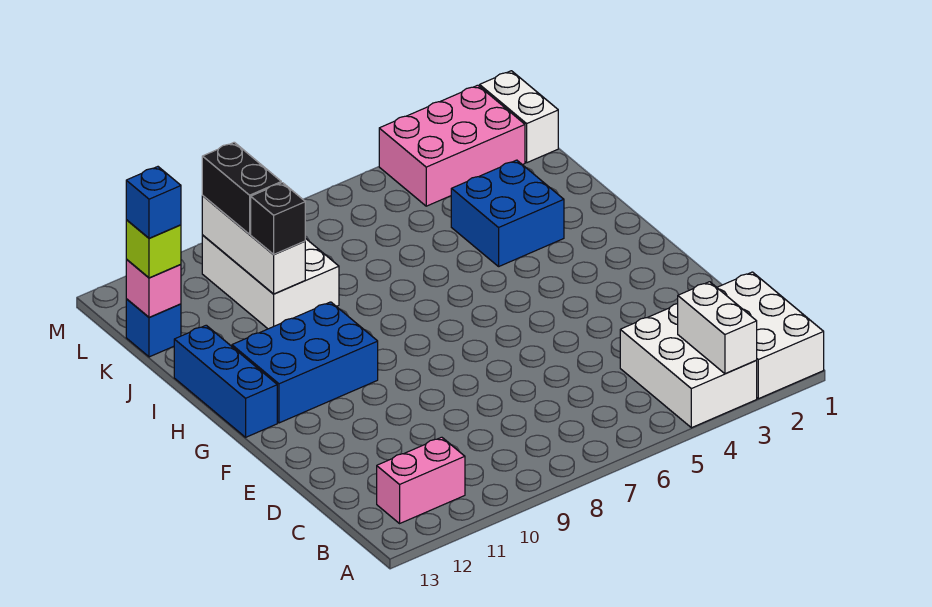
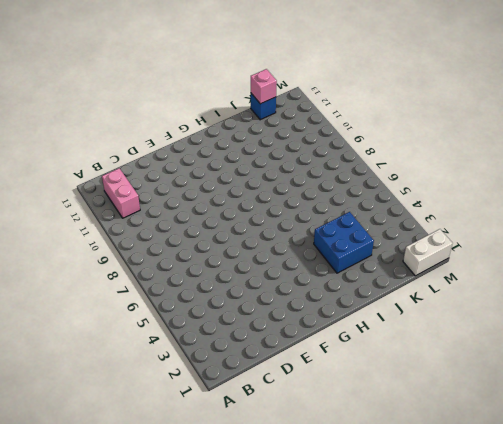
none -> white 2x3 brick [717,272,824,399]
none -> white 2x3 brick [620,304,757,428]
none -> blue 2x3 brick [232,302,378,423]

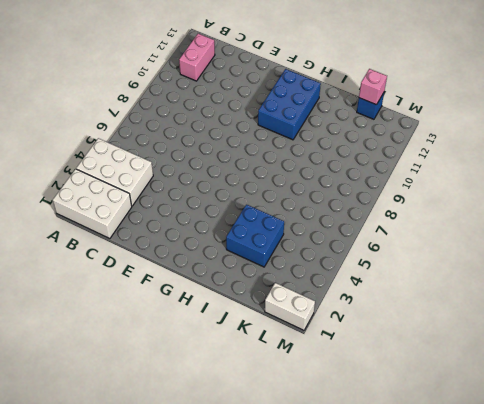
none -> blue 1x3 brick [174,325,277,437]
none -> white 2x3 brick [202,235,339,329]
none -> pink 2x3 brick [379,85,525,206]

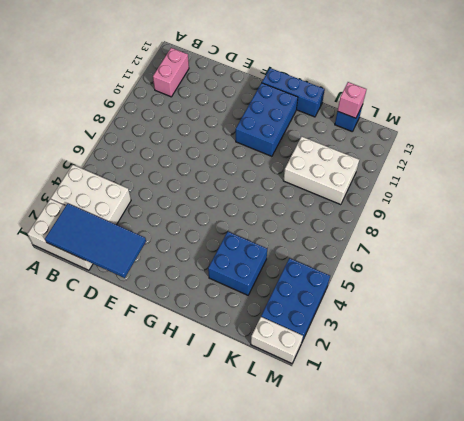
blue 2x4 tile [45,204,146,278] -> none
blue 2x3 brick [261,258,330,341] -> pink 2x3 brick [379,85,525,206]
none -> white 1x2 brick [678,282,757,374]
none -> white 1x3 brick [202,196,305,294]
none -> black 1x1 brick [251,183,305,255]

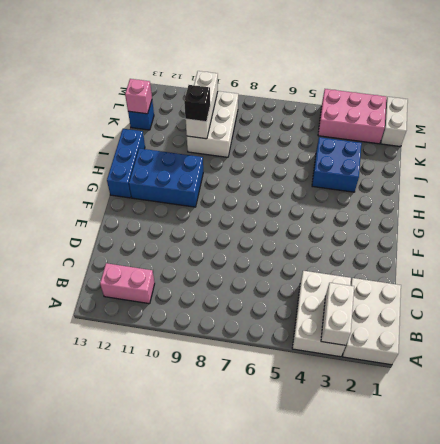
none -> black 1x2 brick [202,142,281,234]
none -> lime 1x1 brick [126,220,181,278]
none -> blue 1x1 brick [126,167,181,238]

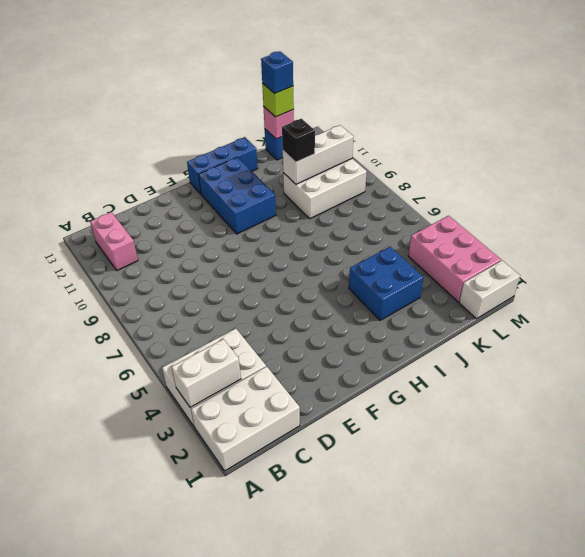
none -> black 1x2 brick [202,142,281,234]

